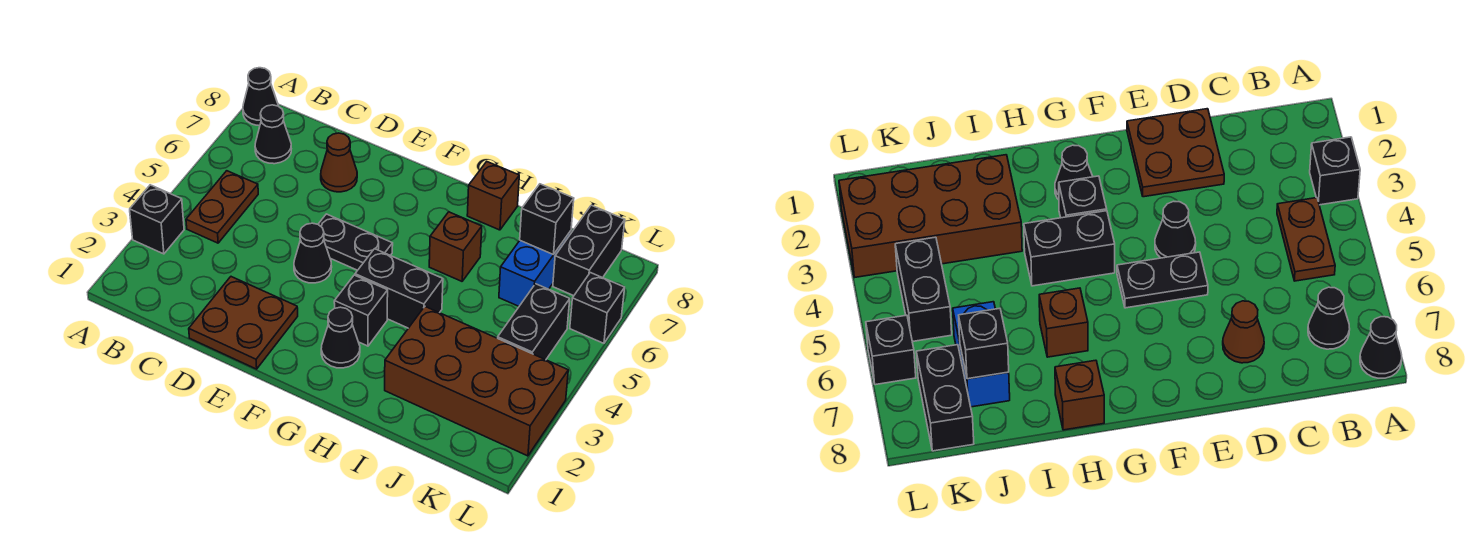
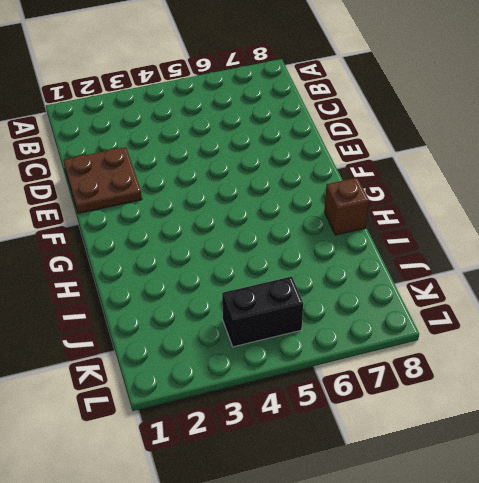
none -> black 1x1 brick [130,185,184,254]
none -> black 1x1 cone [243,68,278,126]
none -> brown 1x2 plate [186,171,258,243]

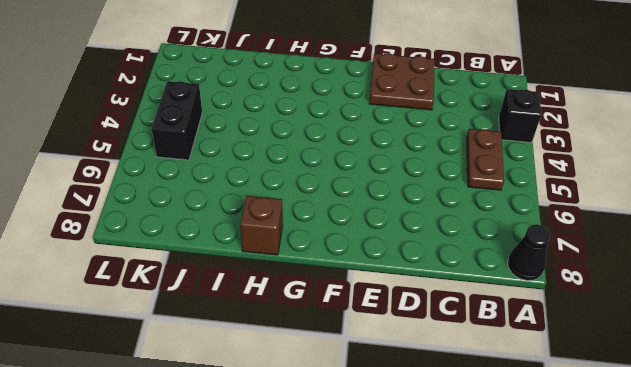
none -> black 1x1 cone [255,105,291,164]
none -> brown 1x1 cone [321,133,357,192]
none -> black 1x1 cone [294,223,332,283]

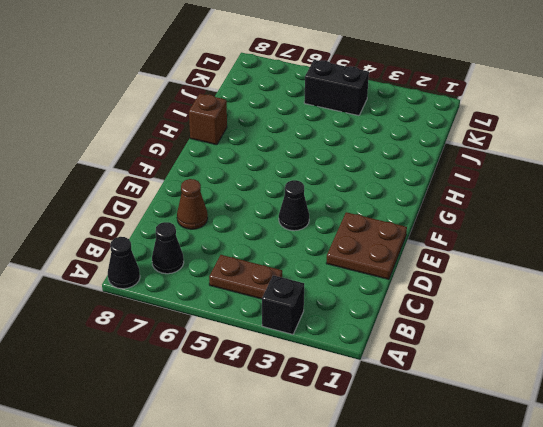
none -> black 1x2 plate [318,214,393,270]
none -> black 1x1 cone [321,307,360,368]
none -> black 1x1 brick [334,275,388,346]

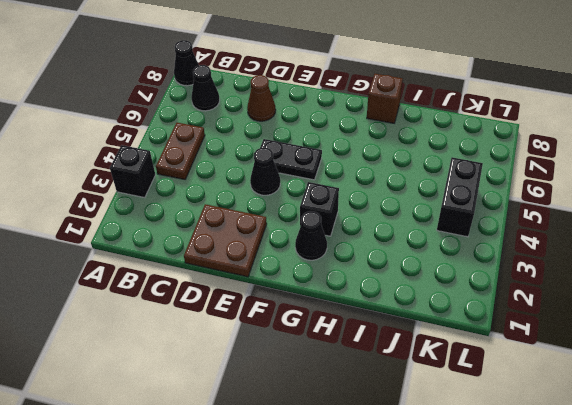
none -> black 1x2 brick [355,249,443,328]
none -> brown 1x1 brick [429,212,482,281]
none -> brown 2x4 brick [385,307,568,456]

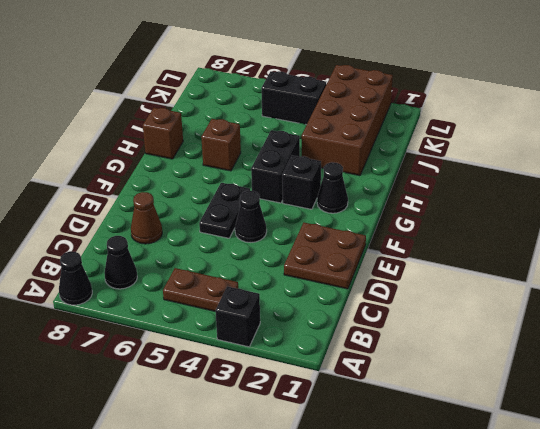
none -> blue 1x2 brick [499,231,571,306]
none -> black 1x2 brick [553,205,625,296]
none -> black 1x1 brick [570,273,625,343]

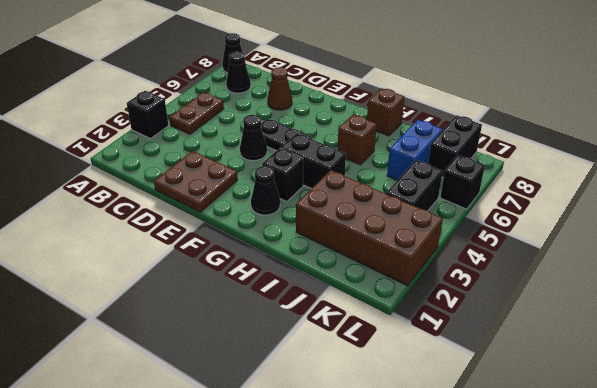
none -> black 1x1 brick [520,184,574,255]

